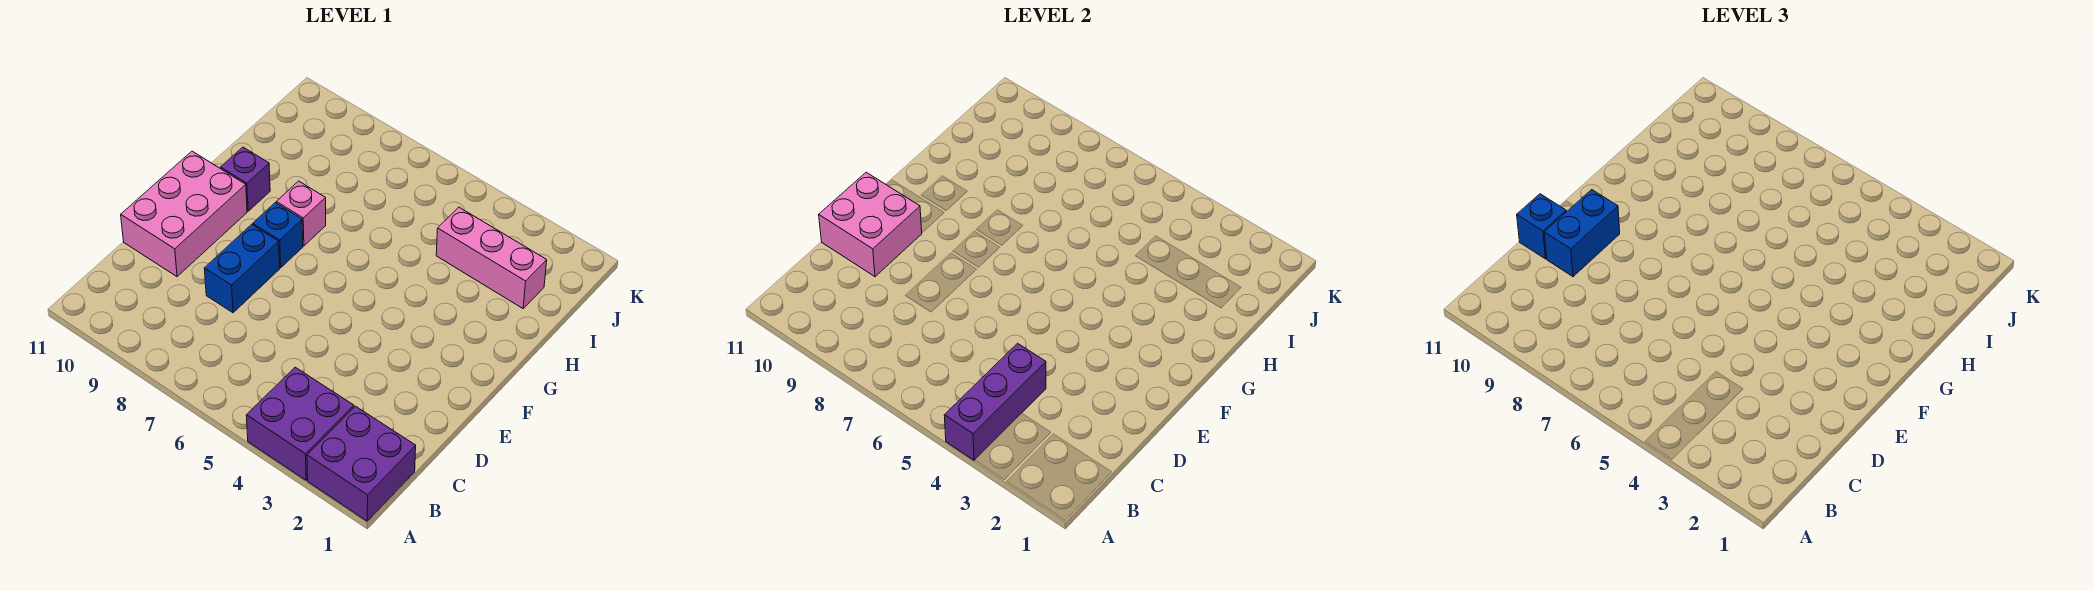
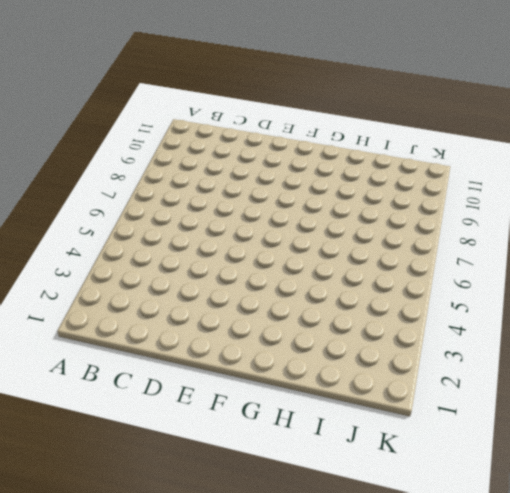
none -> purple 2x2 brick [307,406,416,521]
none -> purple 2x2 brick [246,367,354,480]
none -> blue 1x2 brick [204,224,280,313]

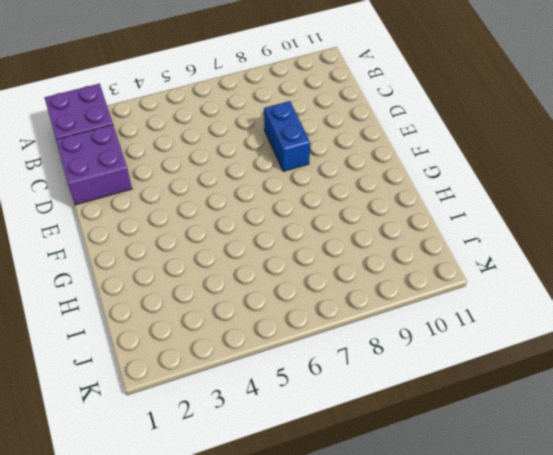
purple 2x2 brick [56,125,132,205] -> purple 2x2 brick moved to [246,367,354,480]
none -> pink 2x3 brick [121,151,247,277]
none -> blue 1x1 brick [253,203,303,268]
none -> pink 1x1 brick [276,181,326,246]

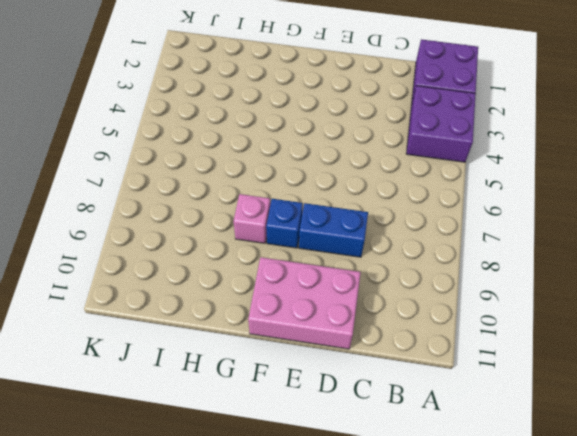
none -> purple 1x1 brick [221,147,270,211]
none -> pink 1x3 brick [436,207,547,308]
none -> purple 1x3 brick [944,343,1046,460]

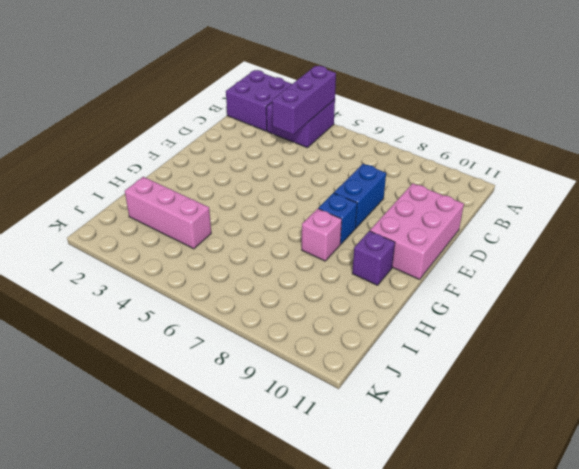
none -> pink 2x2 brick [819,172,922,277]
none -> blue 1x2 brick [1544,190,1620,277]
none -> blue 1x1 brick [1517,194,1566,259]

